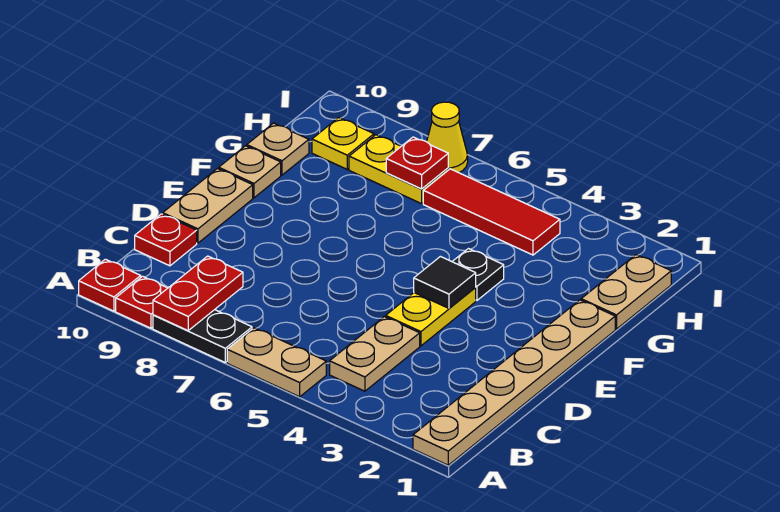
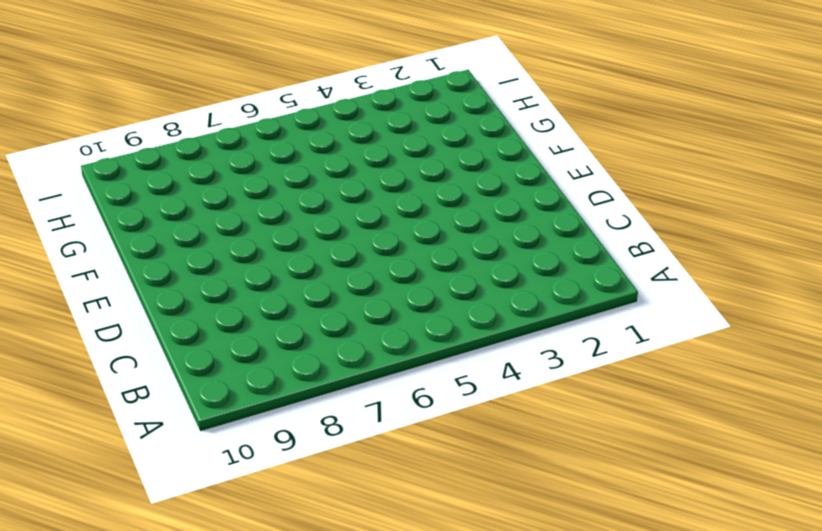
none -> tan 1x6 plate [413,300,615,465]
none -> tan 1x2 plate [227,328,326,397]
none -> black 1x2 plate [153,310,252,362]

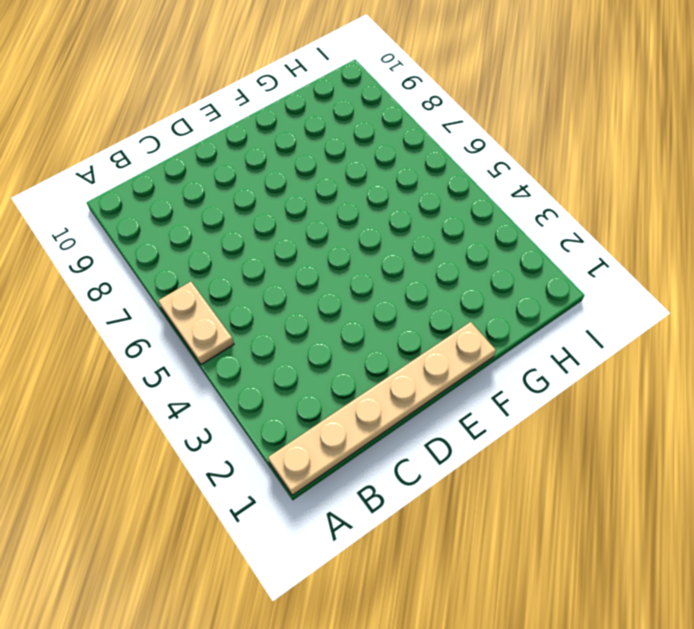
none -> black 1x2 plate [153,310,252,362]
none -> red 1x1 plate [116,276,167,328]
none -> red 1x1 plate [79,259,141,311]

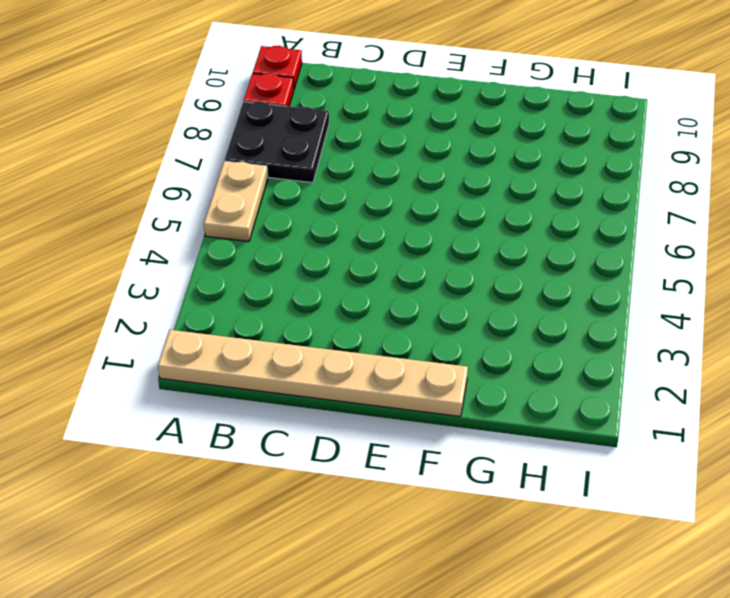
black 2x2 plate [225,102,329,183] -> black 1x2 plate [153,310,252,362]
none -> tan 1x2 plate [330,317,420,391]
none -> red 1x1 plate [135,214,197,266]
none -> yellow 1x2 plate [386,287,476,346]

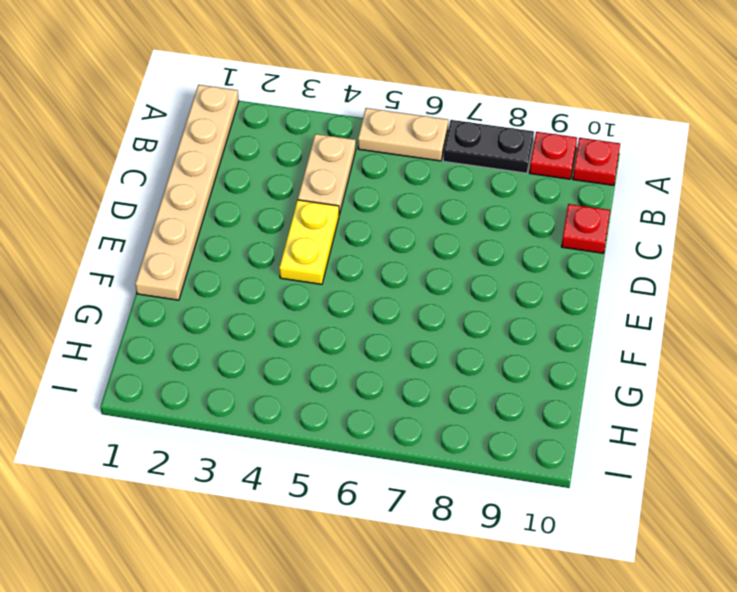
none -> tan 1x2 plate [163,169,253,243]
none -> black 1x1 plate [452,249,504,300]
none -> tan 1x1 plate [219,146,281,198]

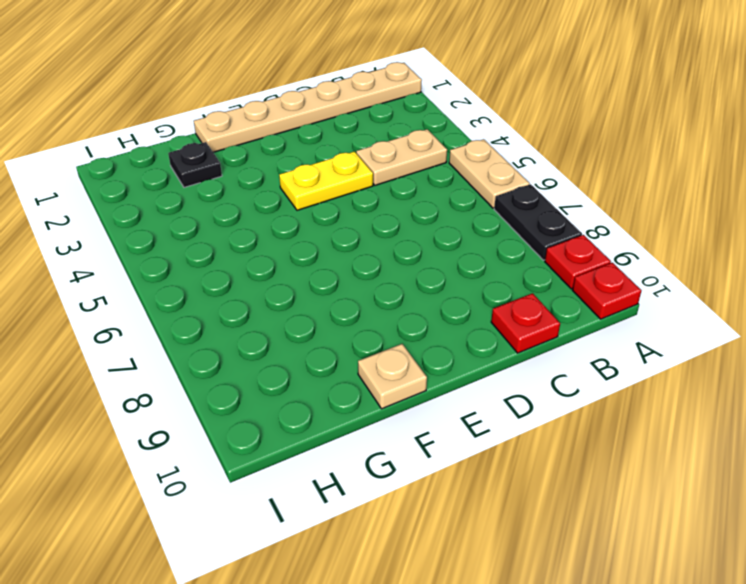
black 1x1 plate [168,142,222,187] -> black 1x1 plate moved to [452,249,504,300]
none -> tan 1x2 plate [163,169,253,243]
none -> tan 1x2 plate [581,255,671,329]
none -> tan 1x1 plate [247,123,309,175]

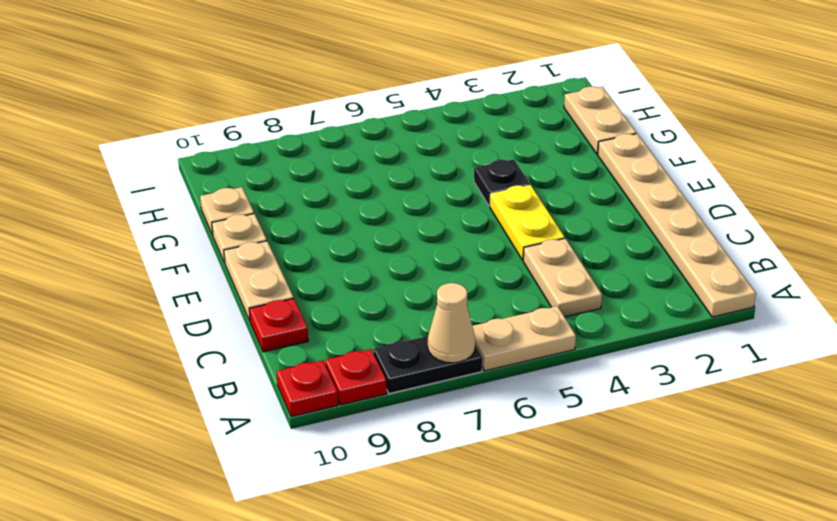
tan 1x1 cone [428,283,476,363] -> none
none -> red 1x3 tile [423,169,560,255]
none -> yellow 1x2 plate [349,135,448,204]
none -> yellow 1x1 plate [312,118,374,169]

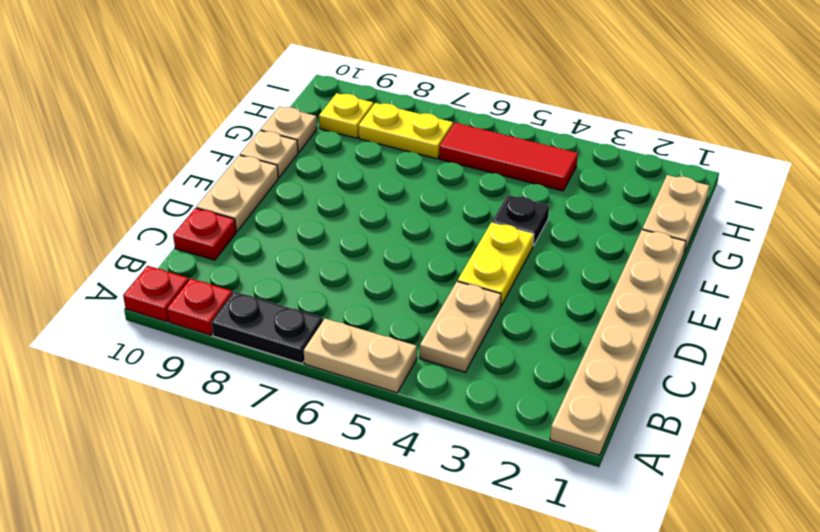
none -> yellow 1x1 cone [427,102,468,173]
none -> red 1x2 plate [153,256,243,331]
none -> black 1x1 tile [414,257,476,308]

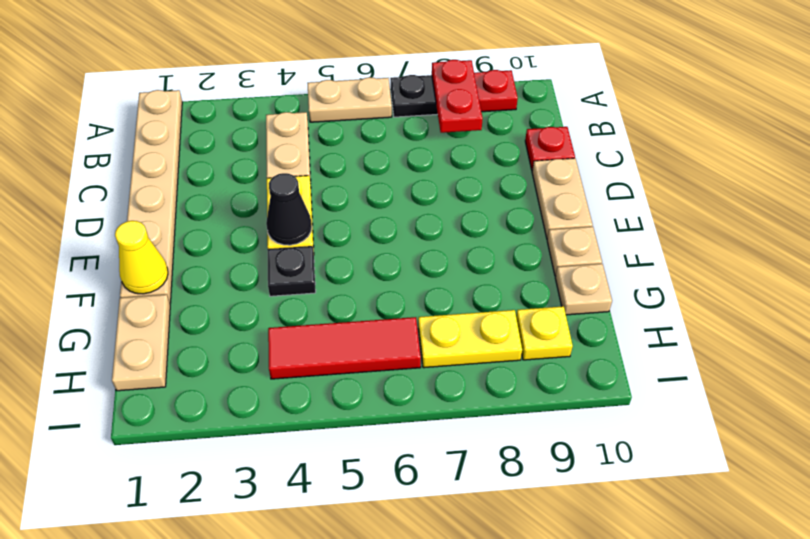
black 1x1 cone [266,173,312,245] -> black 1x1 tile [414,257,476,308]
yellow 1x1 cone [115,221,168,294] -> yellow 1x1 cone moved to [427,102,468,173]
none -> red 1x1 plate [79,259,141,311]
none -> red 1x1 plate [386,137,448,189]

